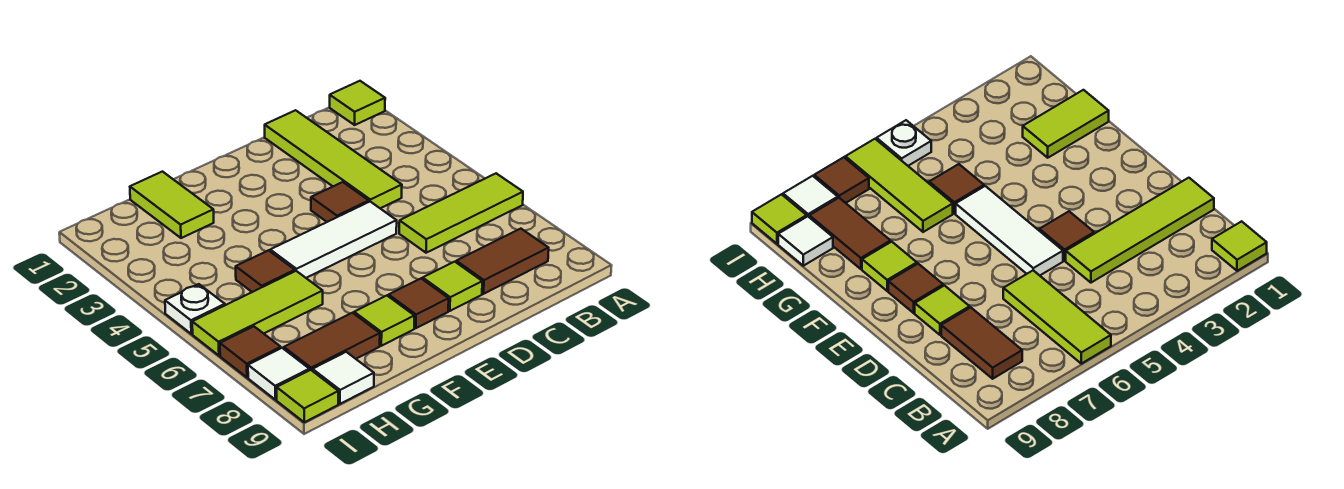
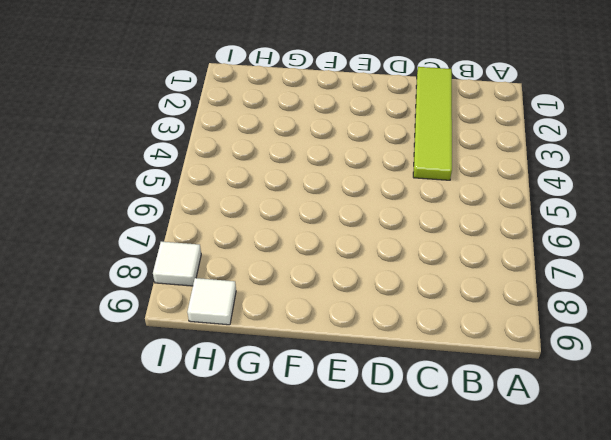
none -> lime 1x1 tile [330,81,385,125]
none -> lime 1x3 tile [399,173,523,253]
none -> brown 1x2 tile [456,229,549,294]

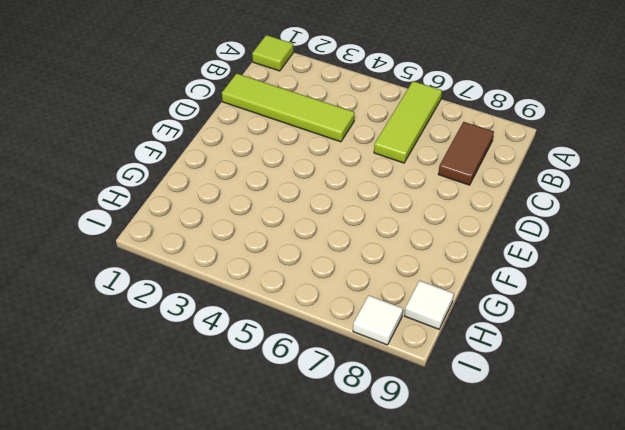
none -> brown 1x1 tile [311,182,369,222]
none -> white 1x3 tile [270,202,397,278]
none -> lime 1x1 tile [423,262,482,311]

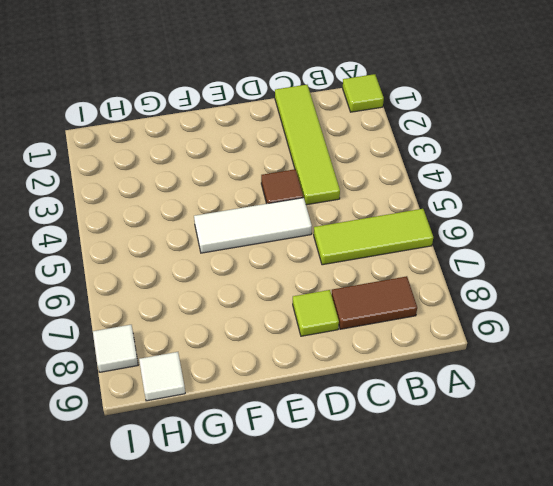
none -> brown 1x1 tile [389,279,449,328]
none -> lime 1x1 tile [354,296,414,346]
none -> lime 1x2 tile [130,172,214,238]

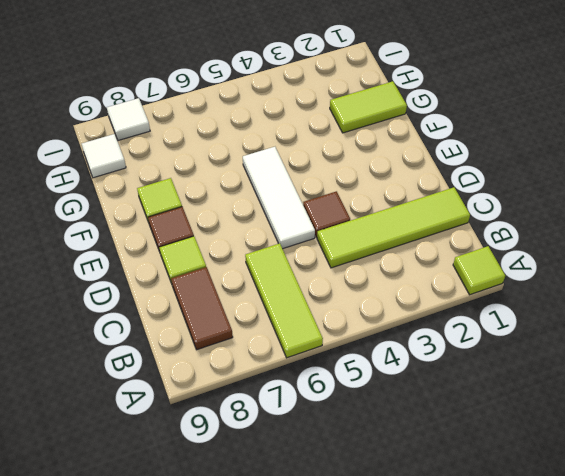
none -> brown 1x1 tile [236,250,295,292]
none -> lime 1x3 tile [192,271,323,355]
none -> brown 1x2 tile [284,313,380,370]

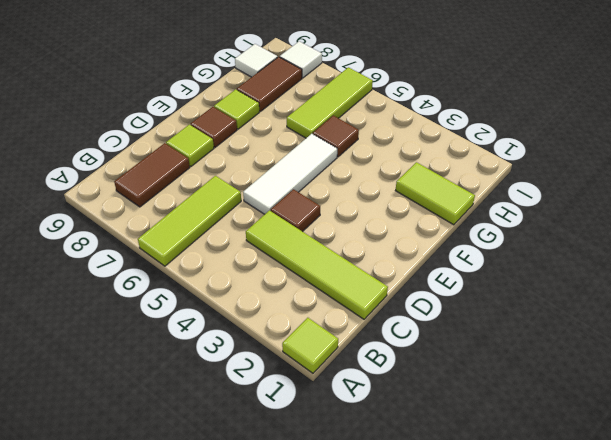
none -> white 1x1 plate [165,284,225,334]
none -> brown 1x1 tile [220,326,281,377]
none -> lime 1x1 tile [277,370,338,422]

